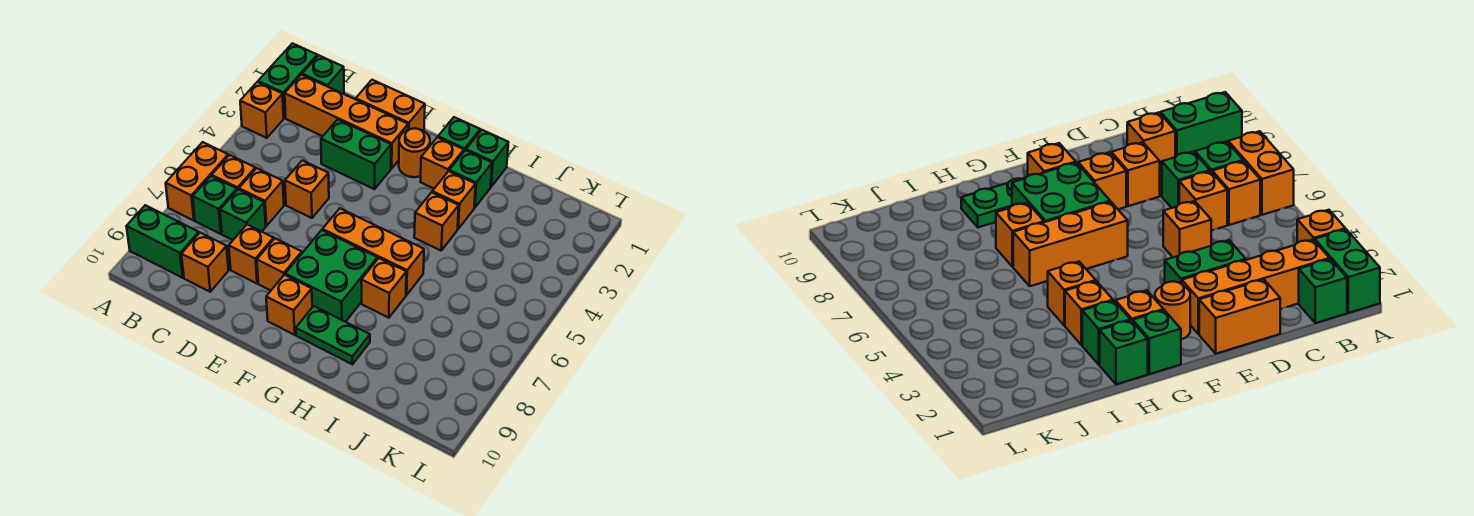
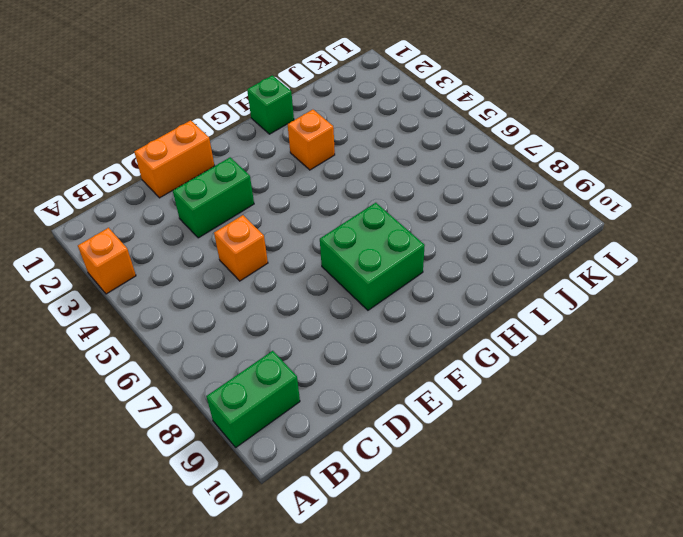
none -> green 1x2 brick [258,43,317,118]
none -> orange 1x2 brick [166,142,228,221]
none -> green 1x1 brick [302,55,344,94]

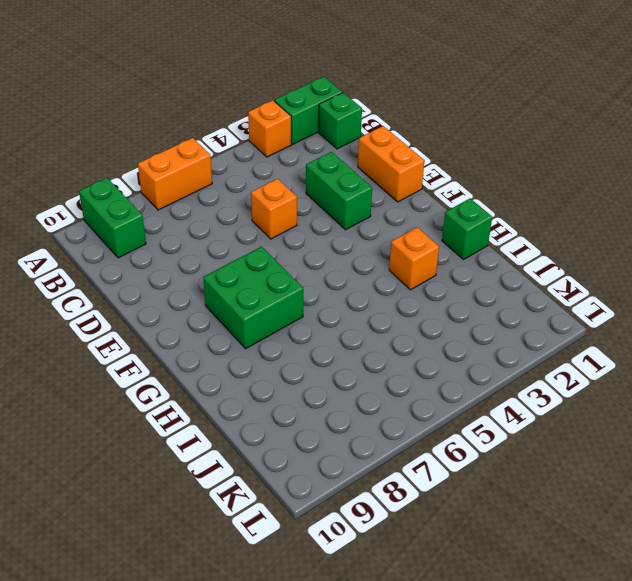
none -> orange 1x4 brick [285,75,408,169]
none -> orange 1x1 brick [212,155,255,190]
none -> green 1x1 brick [193,176,237,234]

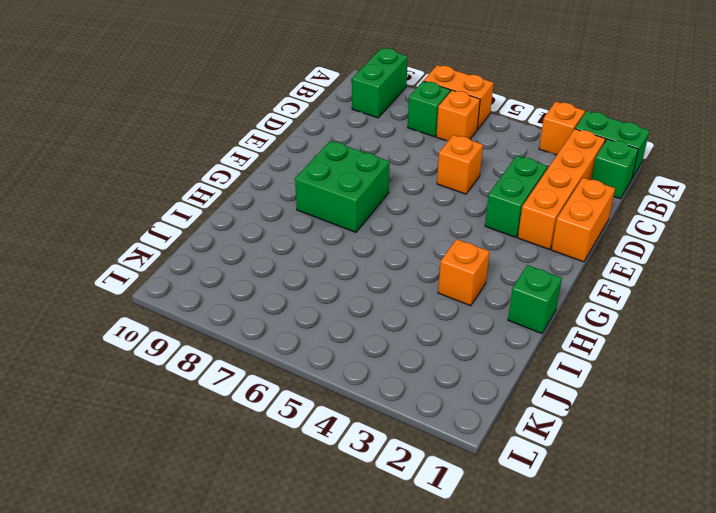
none -> orange 1x1 brick [239,168,284,226]
none -> green 1x1 brick [220,189,266,240]
none -> orange 1x1 brick [182,233,228,292]

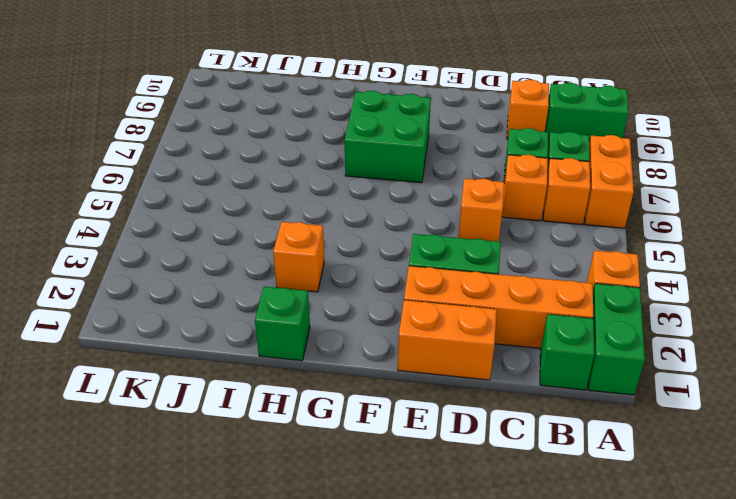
none -> orange 1x1 brick [229,225,274,283]
none -> orange 1x1 brick [257,238,302,290]
none -> orange 1x1 round brick [399,128,430,177]

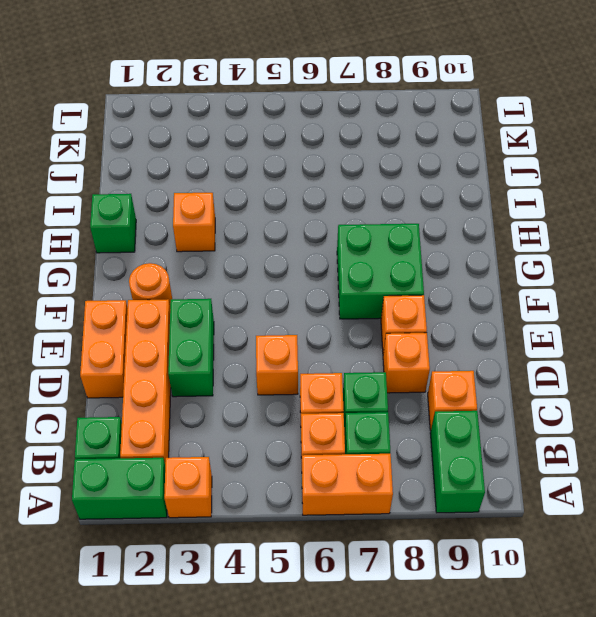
none -> orange 1x3 brick [322,209,424,295]
none -> orange 1x1 brick [266,275,312,335]
none -> green 1x1 brick [438,117,480,151]

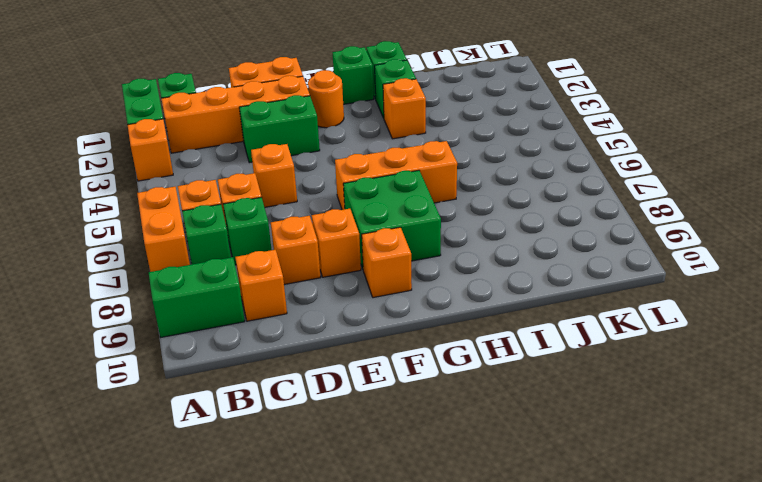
none -> orange 1x1 brick [420,137,464,188]
none -> green 1x2 plate [296,306,370,364]
none -> orange 1x1 brick [414,192,459,250]

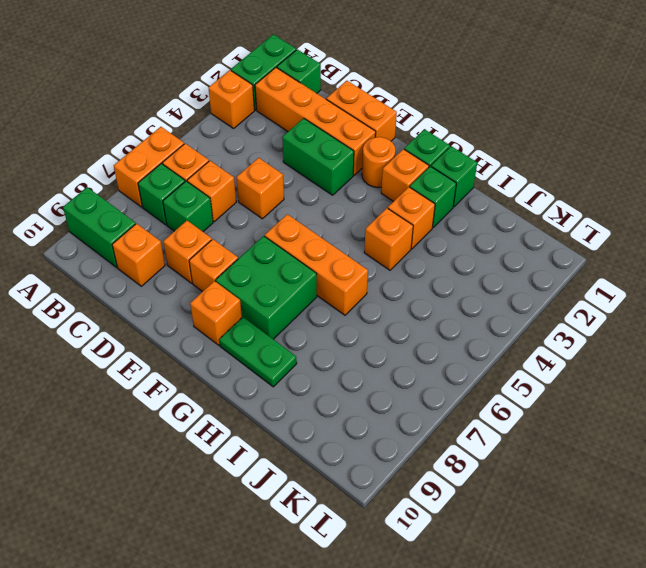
none -> orange 1x1 brick [361,258,406,318]

